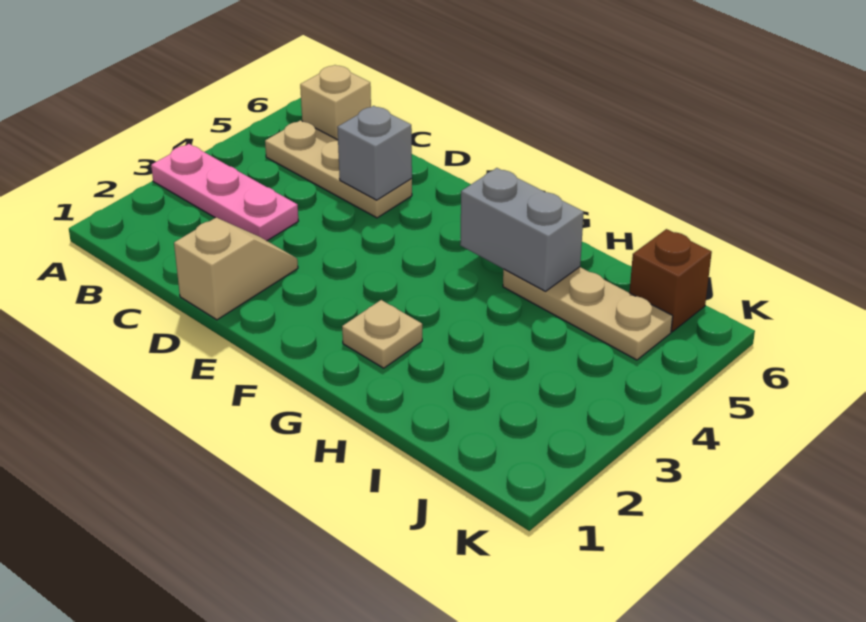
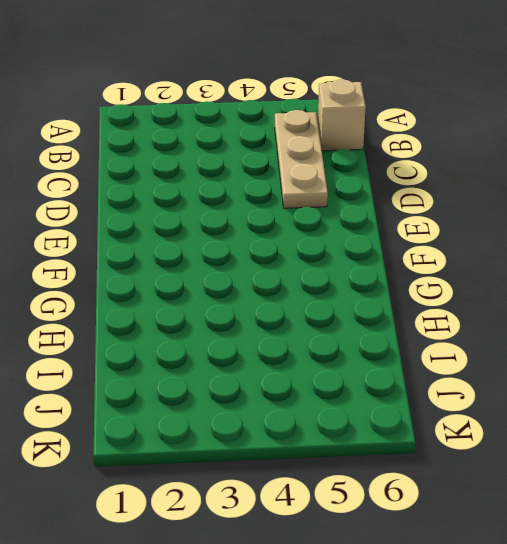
none -> pink 1x3 plate [151,144,298,241]
none -> tan 1x2 slope [174,218,298,320]

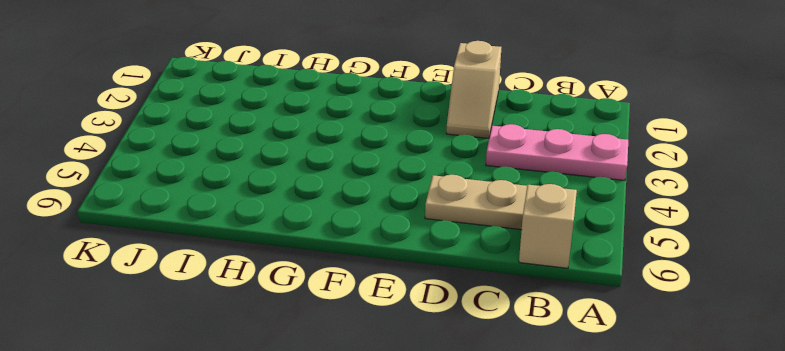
none -> tan 1x1 plate [342,300,422,368]
none -> tan 1x3 plate [503,267,673,360]

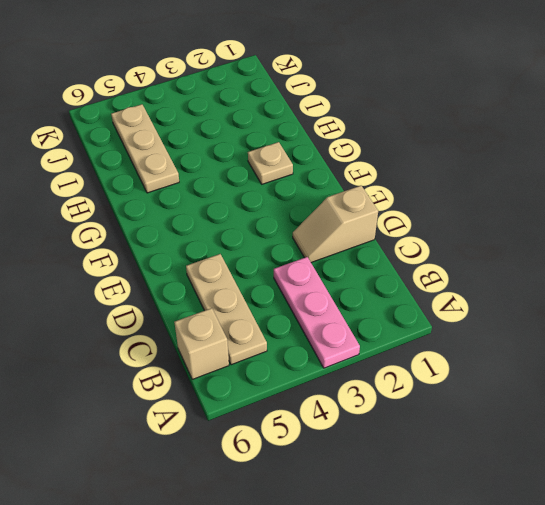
none -> brown 1x1 brick [629,229,712,332]
none -> grey 1x1 brick [337,106,412,200]

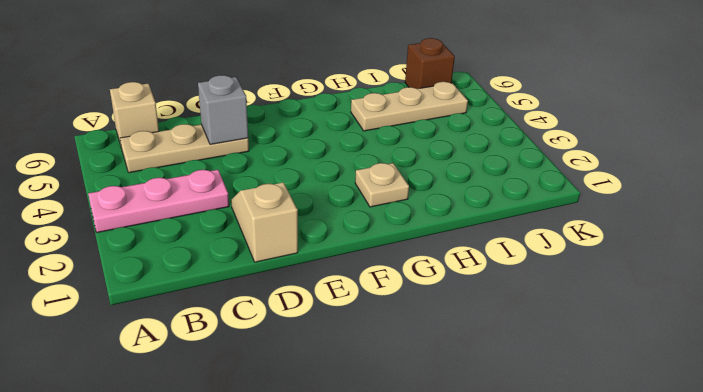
none -> grey 1x2 brick [460,168,584,291]

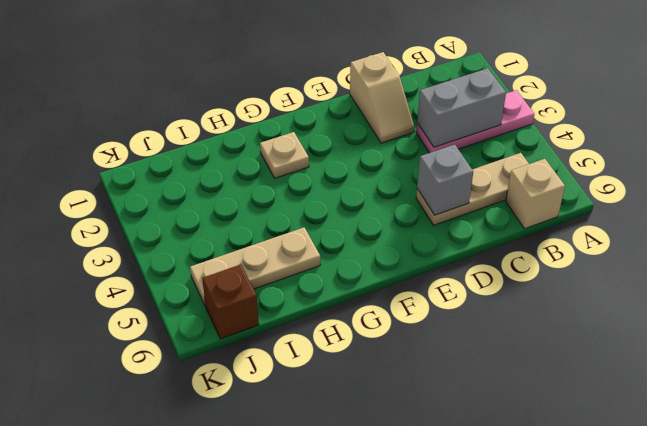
grey 1x2 brick [417,68,506,147] -> grey 1x2 brick moved to [460,168,584,291]

